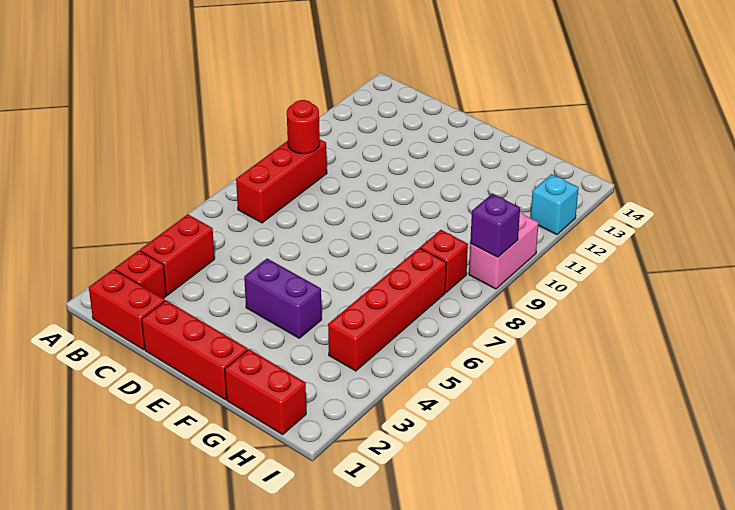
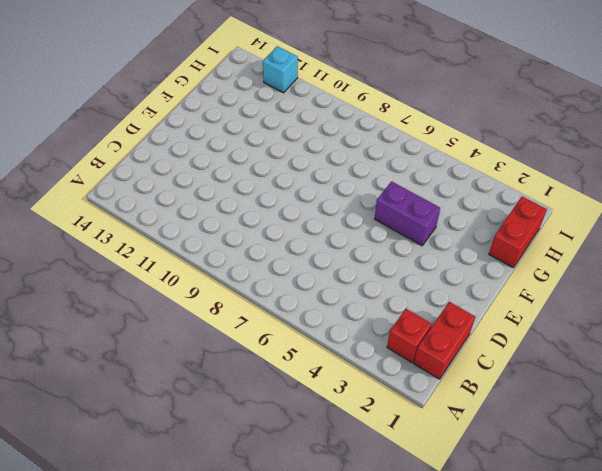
purple 1x2 brick [375,181,440,246] -> purple 1x2 brick turned to [244,259,322,338]
none -> red 1x2 brick [140,214,215,295]
none -> red 1x3 brick [236,140,327,223]
none -> red 1x3 brick [142,300,248,400]

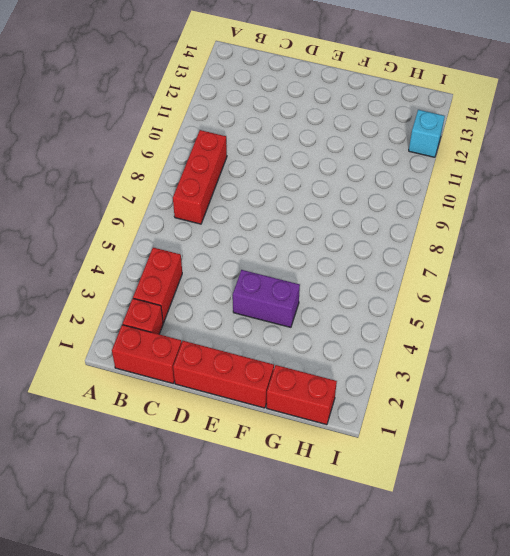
none -> red 1x4 brick [328,248,446,371]
none -> red 1x1 brick [420,230,468,292]
none -> pink 1x2 brick [469,212,539,289]

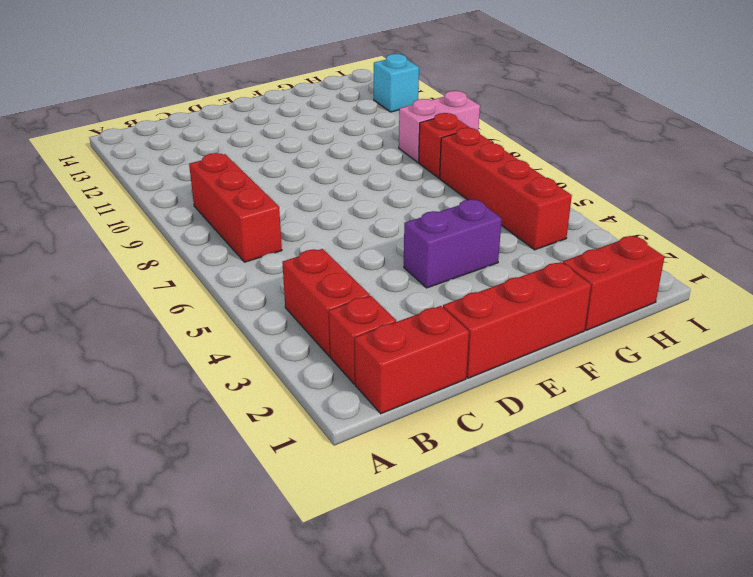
pink 1x2 brick [399,91,480,162] -> pink 1x2 brick turned to [469,212,539,289]
none -> red 1x1 round brick [287,100,320,154]
none -> purple 1x1 brick [470,194,520,257]

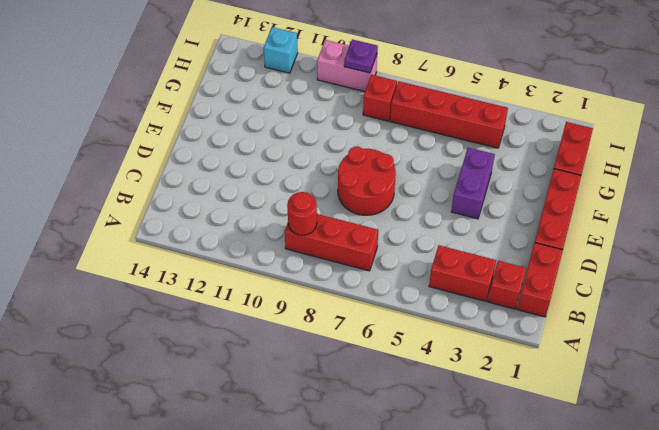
red 2x2 round brick [338,147,396,215] -> none
purple 1x1 plate [344,39,378,73] -> purple 1x1 brick [470,194,520,257]

